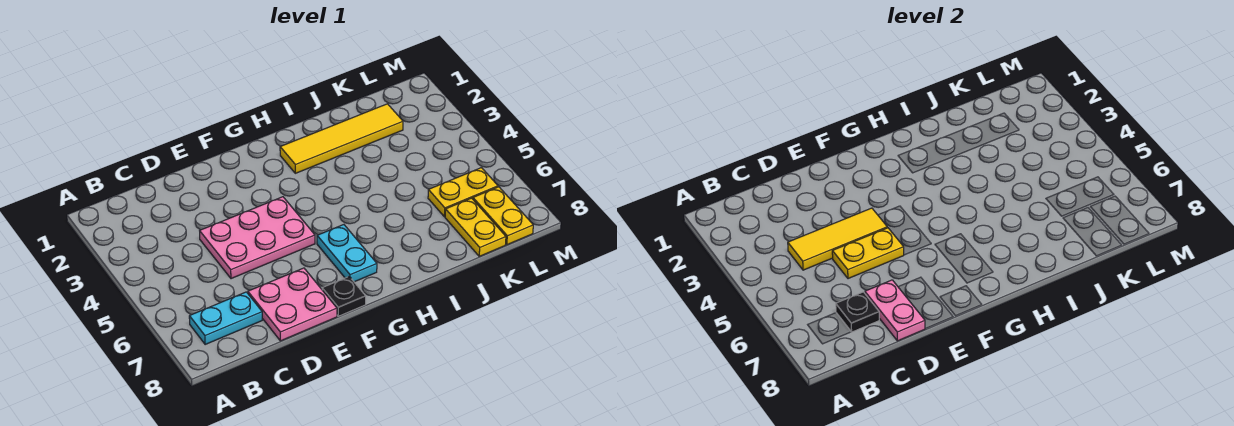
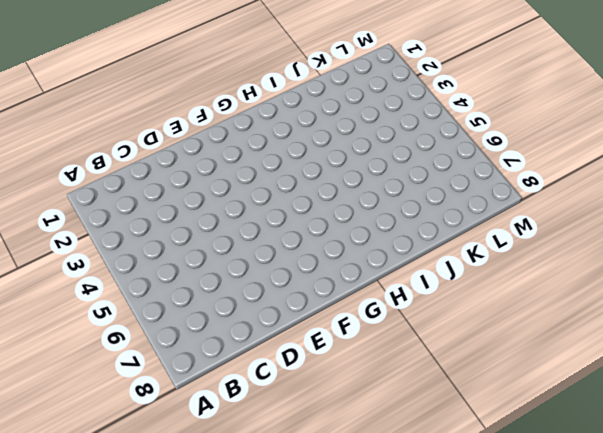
none -> cyan 1x2 plate [189,292,262,344]
none -> pink 2x3 plate [200,197,315,279]
none -> pink 2x2 plate [248,268,337,341]

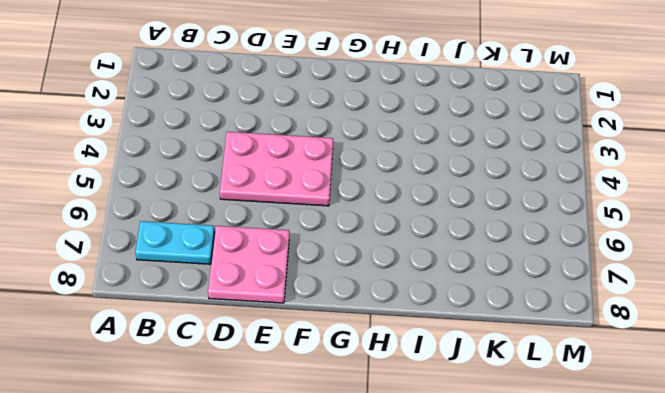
none -> black 1x1 plate [322,277,366,316]
none -> cyan 1x2 plate [317,225,377,282]
none -> yellow 1x4 tile [280,104,403,173]

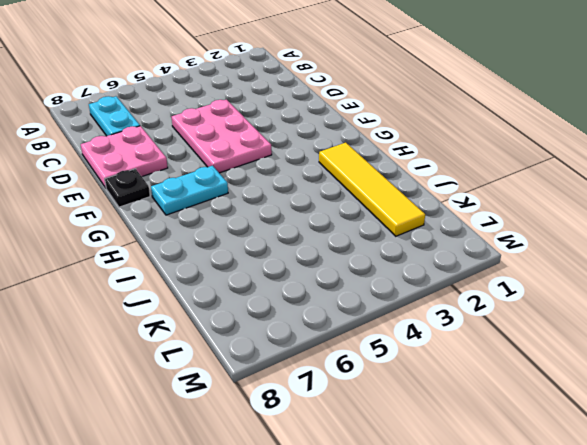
none -> yellow 1x2 plate [428,168,498,217]
none -> yellow 1x2 plate [445,198,506,256]
none -> yellow 1x2 plate [473,187,533,245]

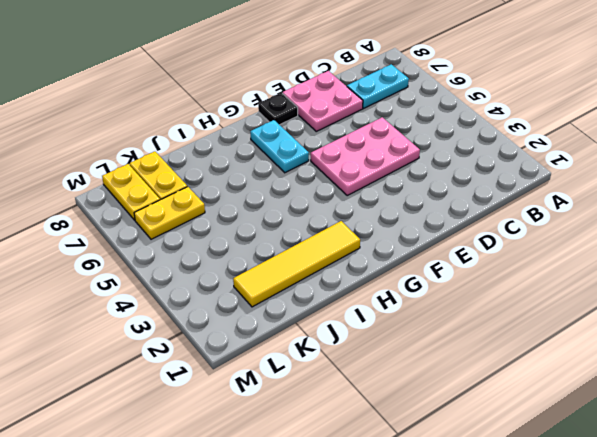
none -> yellow 1x3 tile [788,208,887,270]
none -> black 1x1 plate [836,292,879,332]
none -> yellow 1x2 plate [832,228,904,279]

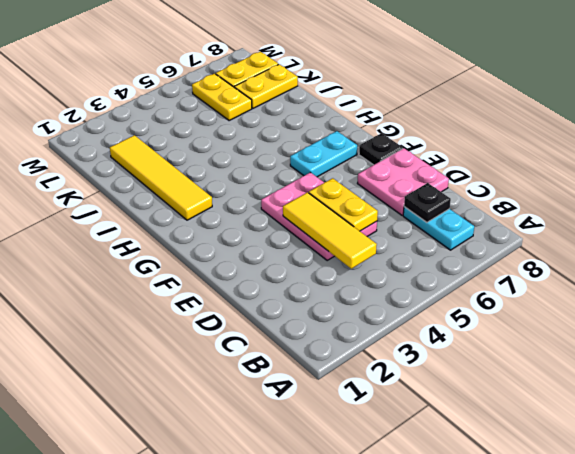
none -> pink 1x2 plate [865,280,925,341]

